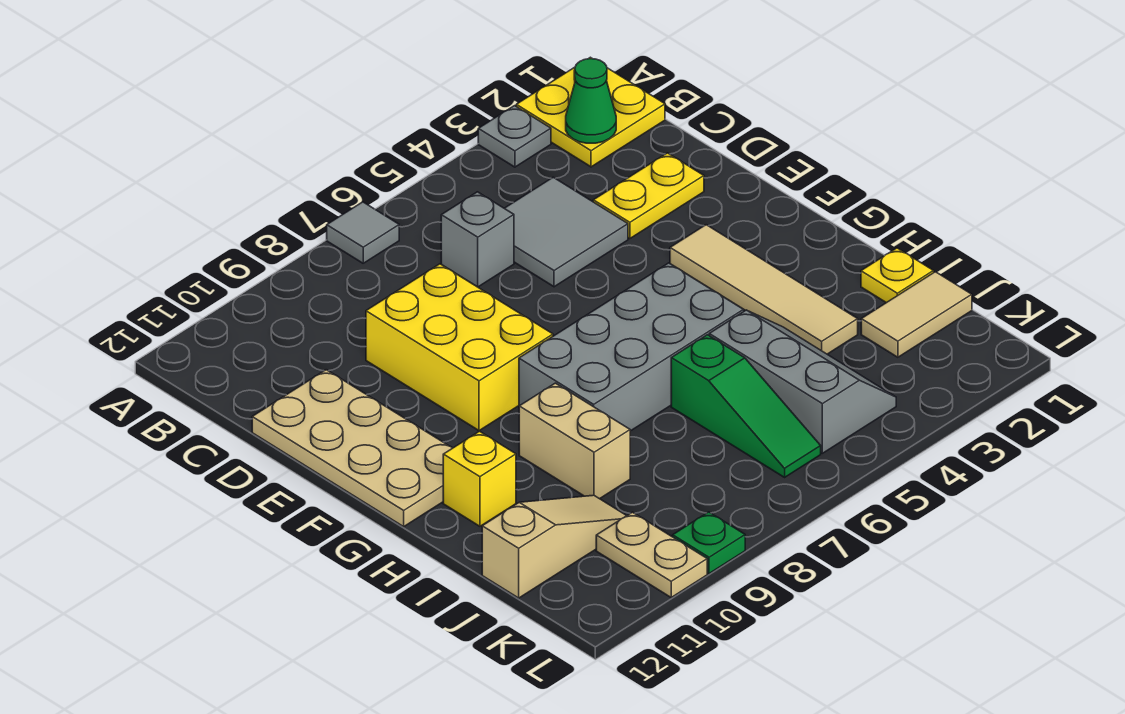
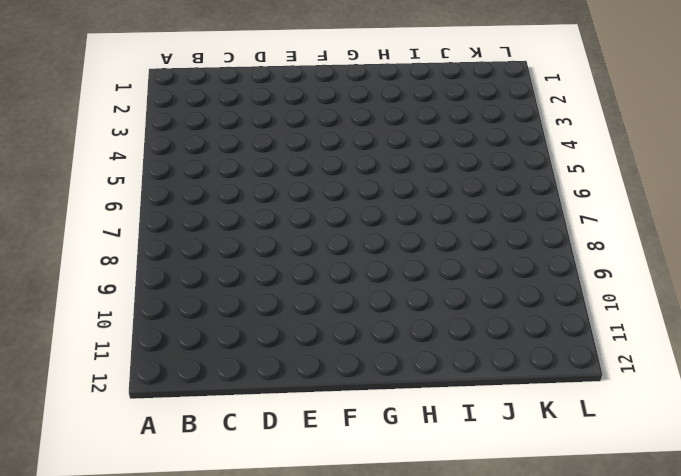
none -> yellow 2x2 plate [516,57,665,167]
none -> grey 1x1 plate [478,106,551,167]
none -> grey 1x1 tile [327,202,399,263]

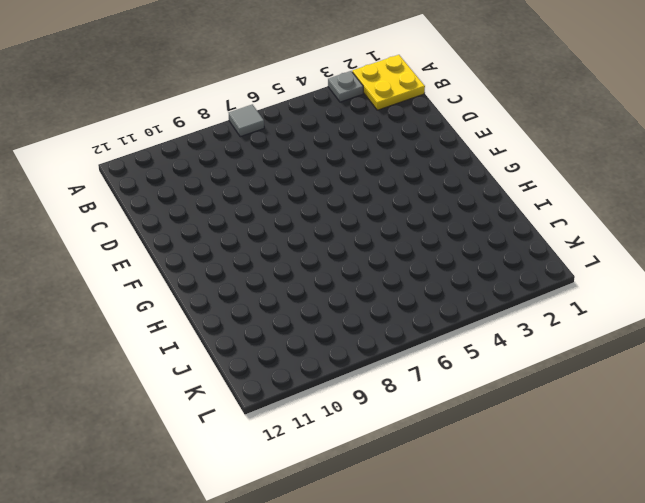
none -> grey 2x2 tile [504,177,628,287]
none -> grey 1x1 brick [441,192,514,287]
none -> yellow 1x2 plate [593,153,704,239]

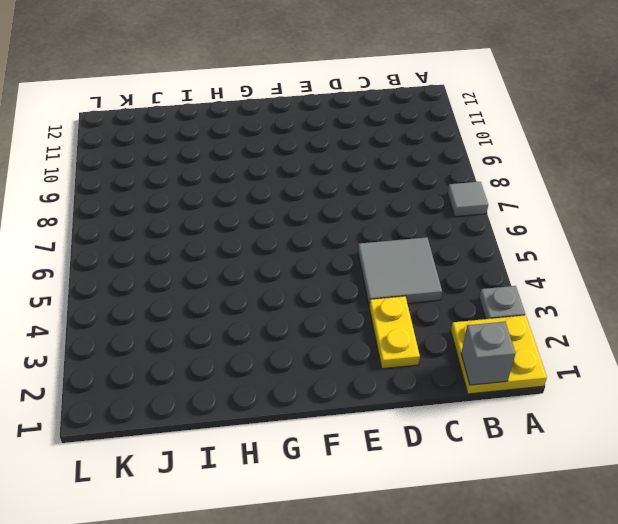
grey 1x1 brick [461,322,516,385] -> grey 1x1 brick moved to [441,192,514,287]
none -> yellow 2x3 brick [366,264,553,431]
none -> tan 2x4 plate [252,370,452,527]
none -> tan 1x4 tile [670,225,858,354]

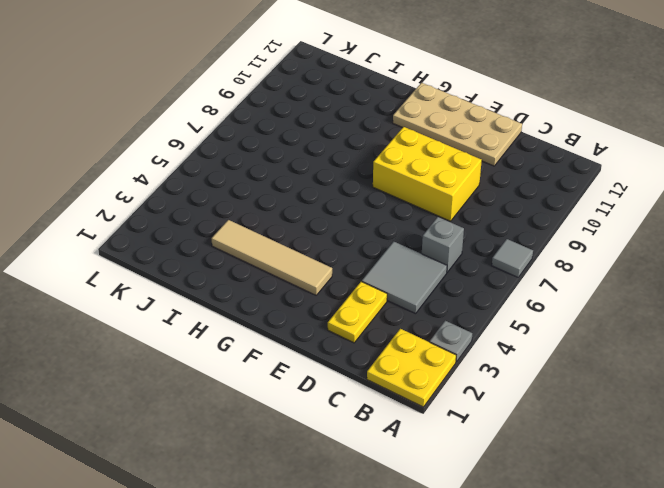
none -> grey 2x4 brick [519,263,744,431]
none -> tan 1x2 brick [519,383,630,499]
none -> yellow 1x1 brick [443,431,516,526]

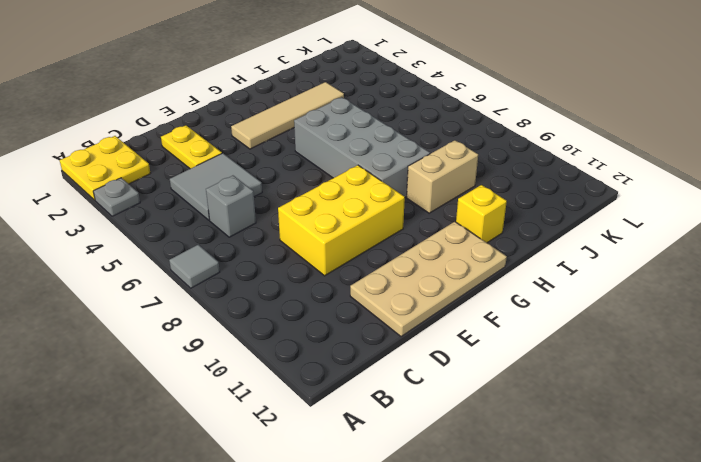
none -> yellow 1x1 plate [861,248,934,303]
none -> grey 2x3 slope [709,310,896,453]
none -> green 1x3 slope [671,335,821,477]

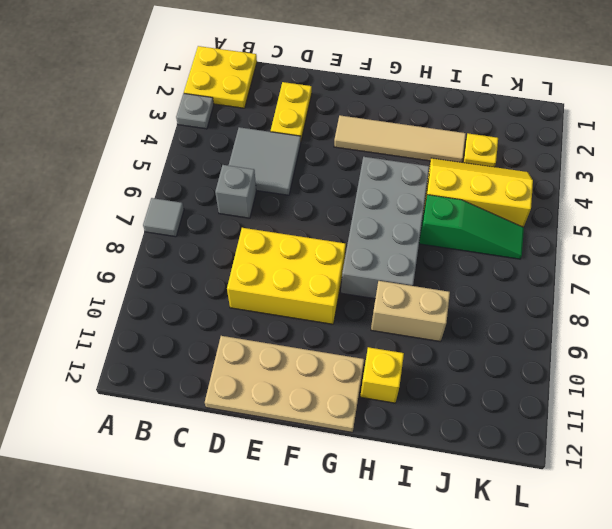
yellow 2x3 slope [423,158,533,227] -> grey 2x3 slope [709,310,896,453]
yellow 1x1 plate [463,133,498,167] -> yellow 1x1 plate moved to [861,248,934,303]
none -> tan 1x2 tile [861,272,972,357]
none -> tan 1x3 slope [482,495,627,598]
none -> tan 1x2 plate [596,512,707,597]

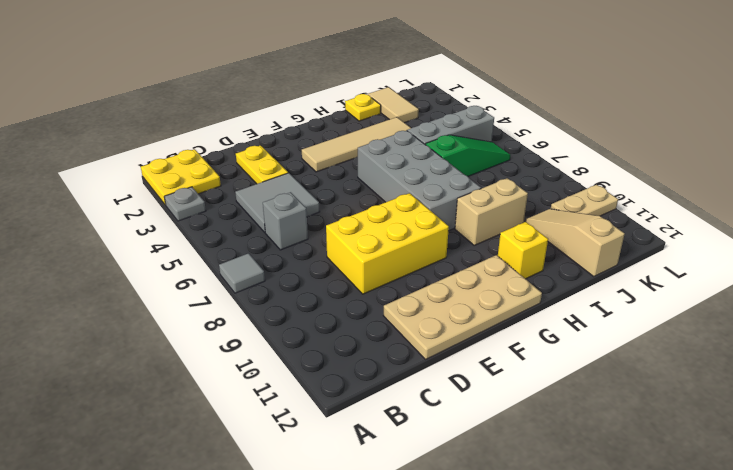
none -> green 1x1 plate [673,512,745,573]
none -> green 1x1 cone [566,59,616,143]

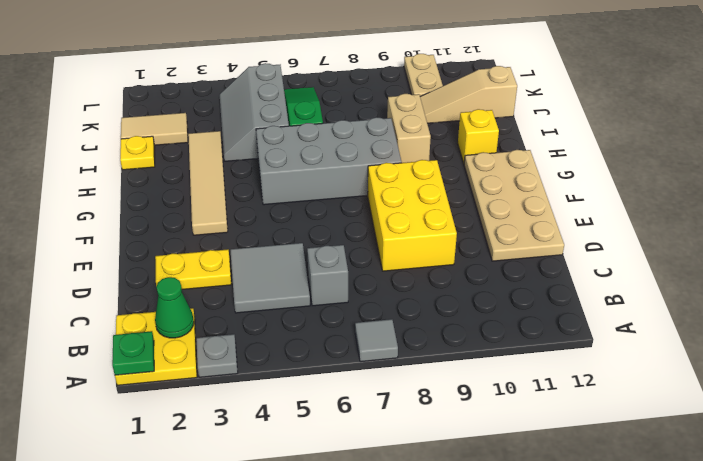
green 1x1 plate [112,331,154,375] -> green 1x1 plate moved to [673,512,745,573]

